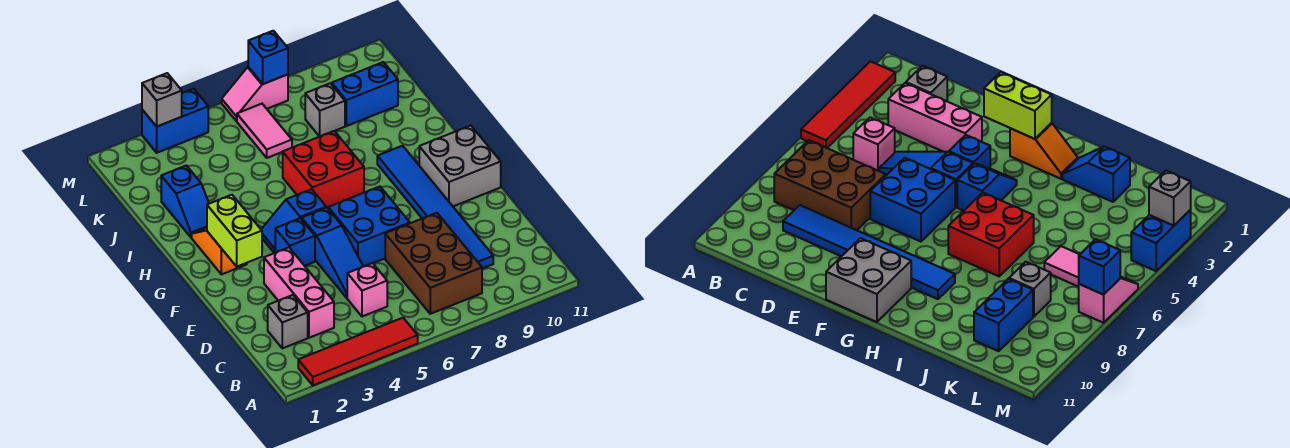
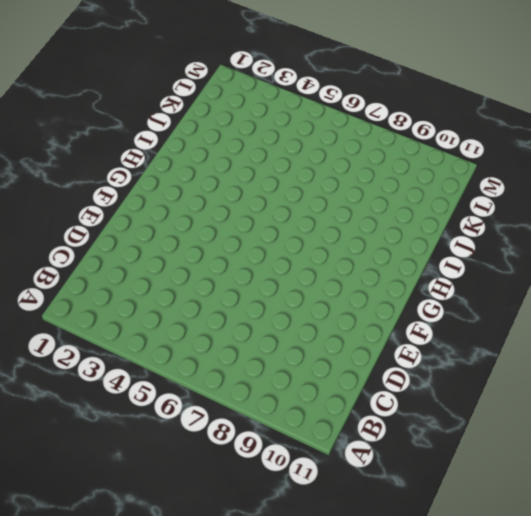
none -> red 1x4 tile [298,318,418,385]
none -> brown 2x3 brick [385,213,482,314]
none -> grey 1x1 brick [268,295,308,348]

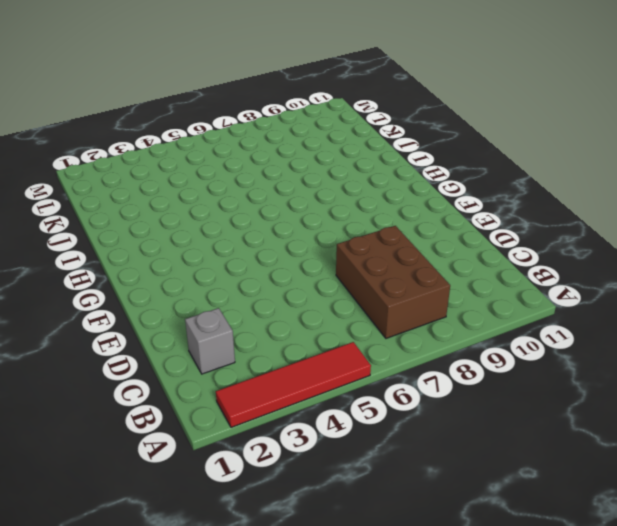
none -> pink 1x3 brick [264,248,334,338]
none -> pink 1x1 brick [347,263,387,317]
none -> blue 1x6 tile [377,146,493,269]

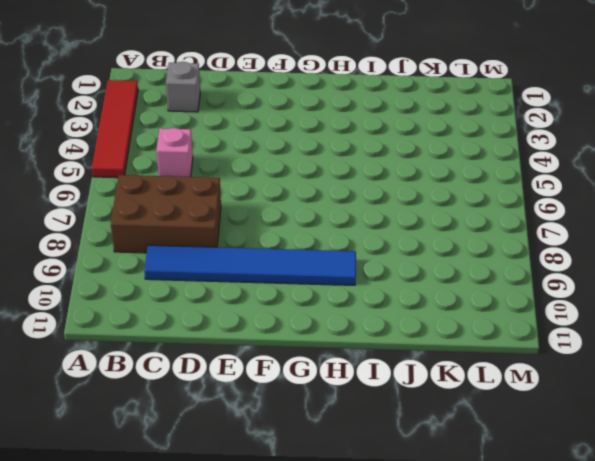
none -> pink 1x3 brick [264,248,334,338]
none -> blue 1x3 slope [302,208,363,298]
none -> blue 2x2 brick [328,187,410,267]

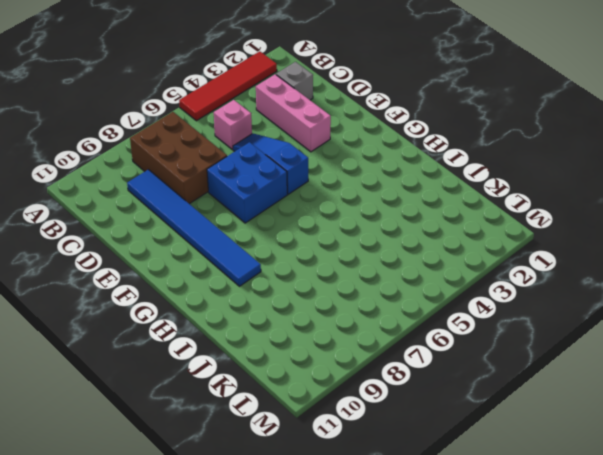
none -> blue 1x1 brick [275,218,315,266]
none -> grey 2x2 brick [419,126,501,206]
none -> orange 1x2 slope [192,228,247,274]

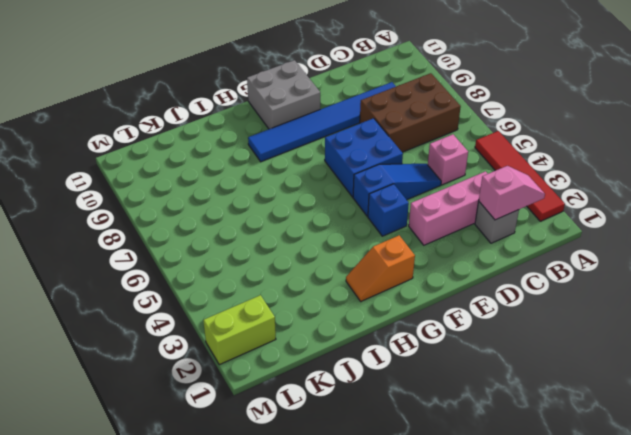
pink 1x2 slope [479,166,545,220] -> pink 1x2 slope turned to [222,67,288,121]
lime 1x2 brick [203,295,276,365] -> lime 1x2 brick moved to [207,195,262,266]
none -> blue 1x2 slope [261,189,326,253]
none -> red 2x2 brick [283,131,364,208]
none -> blue 1x2 slope [161,165,209,237]

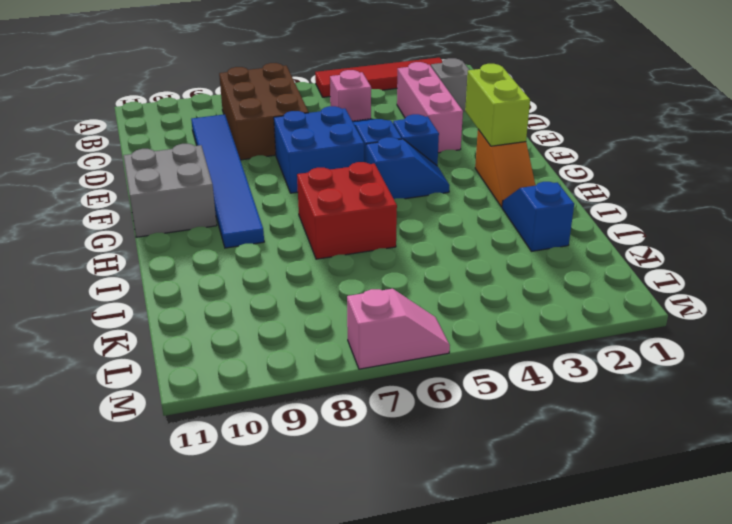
none -> pink 1x2 tile [237,104,292,158]
none -> grey 1x1 brick [305,83,345,137]
none -> blue 1x2 brick [332,62,398,126]

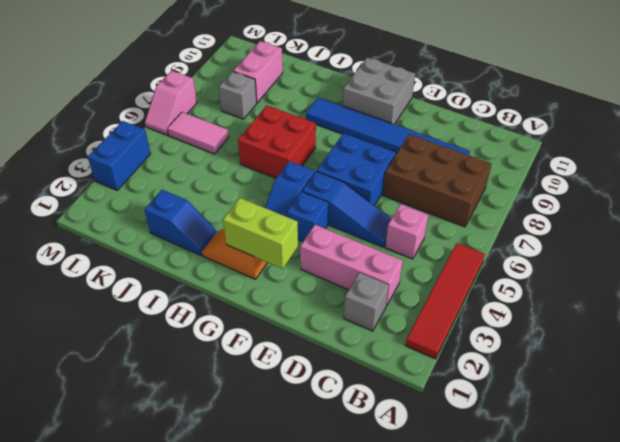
pink 1x2 brick [233,41,283,103] -> blue 1x2 brick [332,62,398,126]
none -> grey 1x1 brick [142,73,182,127]
none -> blue 1x1 brick [248,31,288,84]

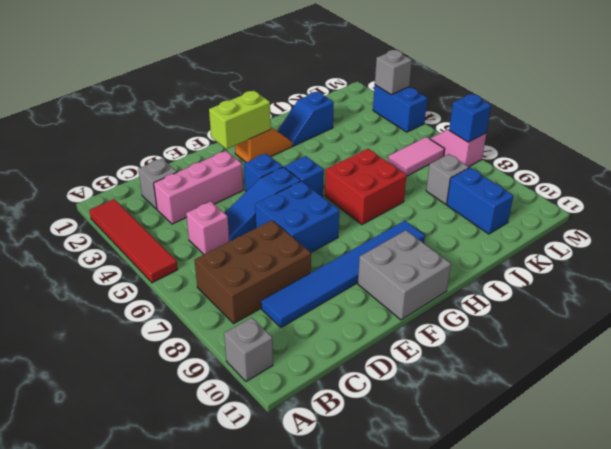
grey 1x1 brick [224,318,273,382] -> none

